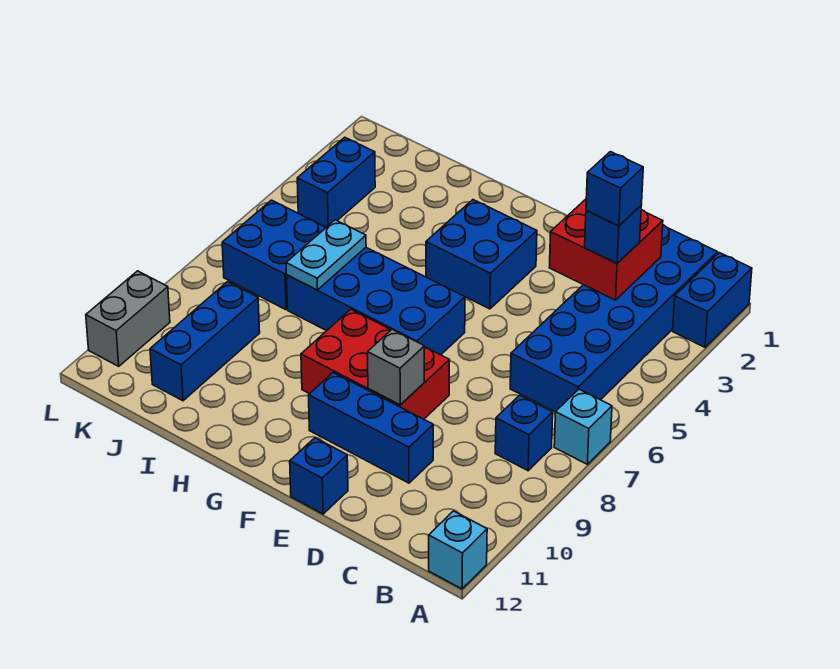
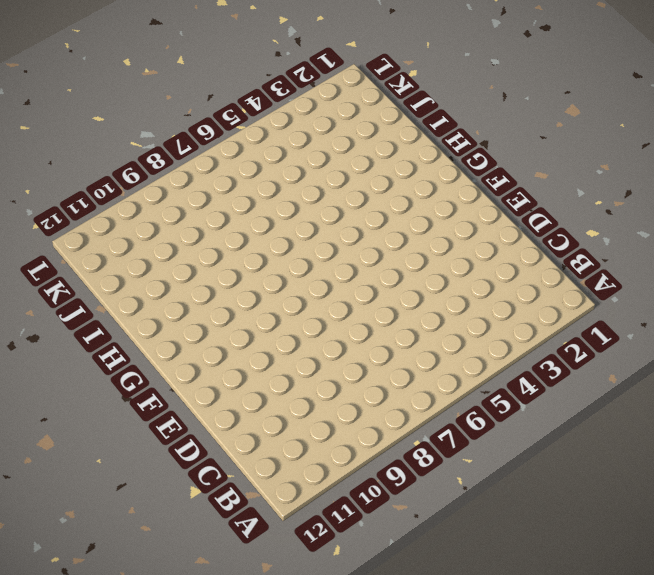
none -> blue 1x2 brick [673,253,752,347]
none -> cyan 1x1 brick [554,389,612,464]
none -> cyan 1x1 brick [429,511,487,589]

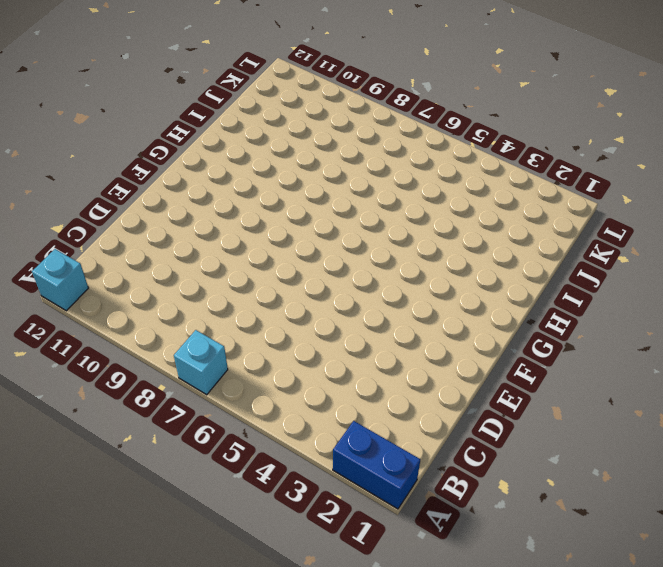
none -> blue 2x6 brick [510,225,718,412]
none -> blue 1x1 brick [495,395,553,471]
none -> blue 1x3 brick [309,372,433,483]

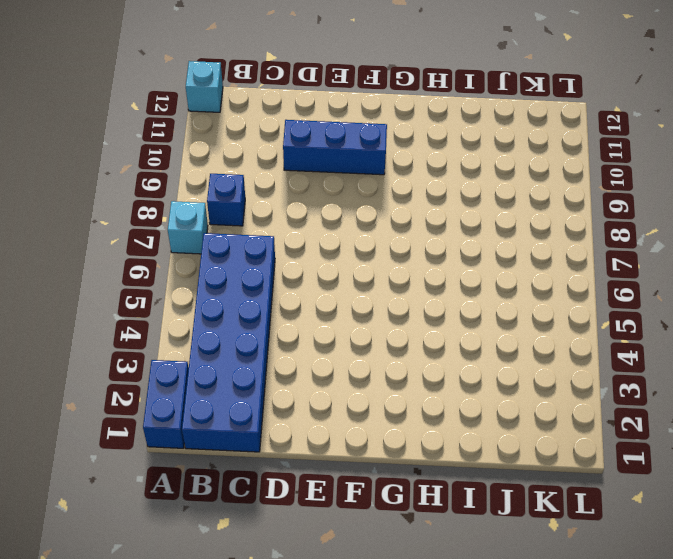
none -> red 2x3 brick [301,309,450,419]
none -> blue 1x1 brick [290,438,348,514]
none -> blue 2x2 brick [426,200,537,309]

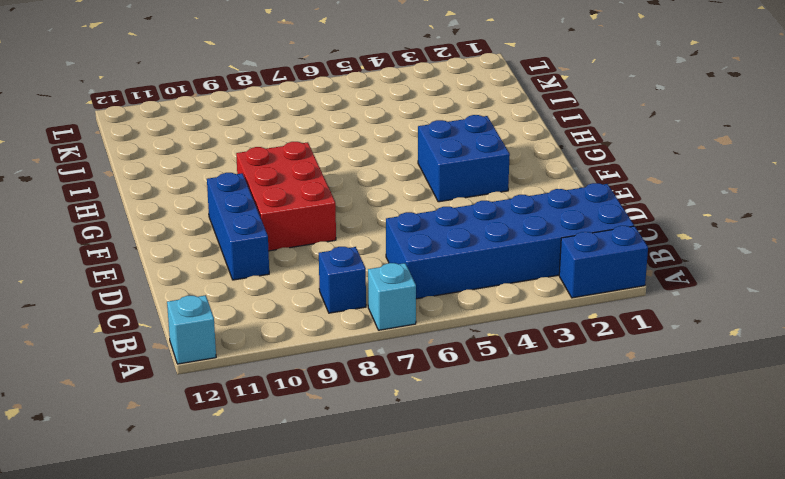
none -> blue 1x1 brick [290,438,348,514]
none -> blue 2x4 brick [287,248,465,355]
none -> blue 2x2 brick [222,200,326,310]

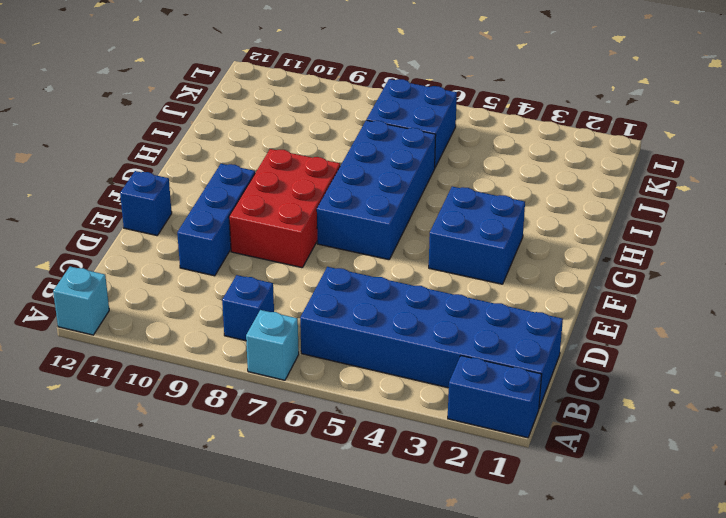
none -> blue 1x3 brick [150,282,260,401]
none -> blue 1x2 brick [297,137,375,227]
none -> grey 1x2 brick [86,271,170,366]

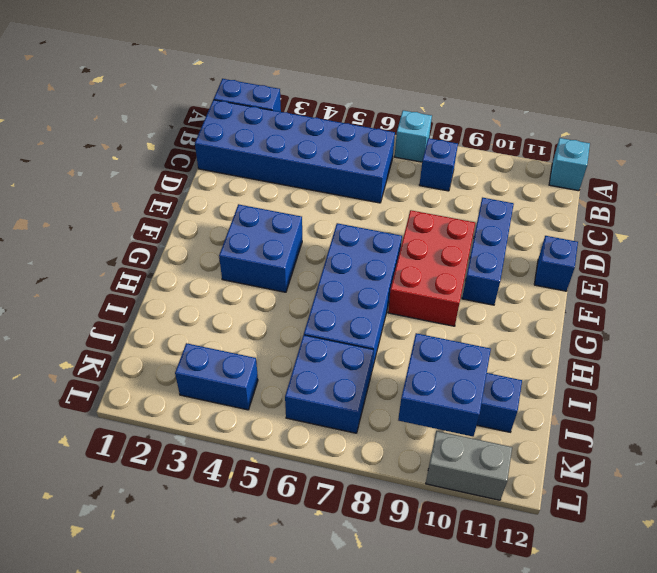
blue 2x2 brick [398,333,491,437] -> none
none -> red 2x2 brick [549,199,663,300]
none -> grey 1x1 brick [368,330,424,405]
none -> cyan 1x2 plate [286,220,366,290]

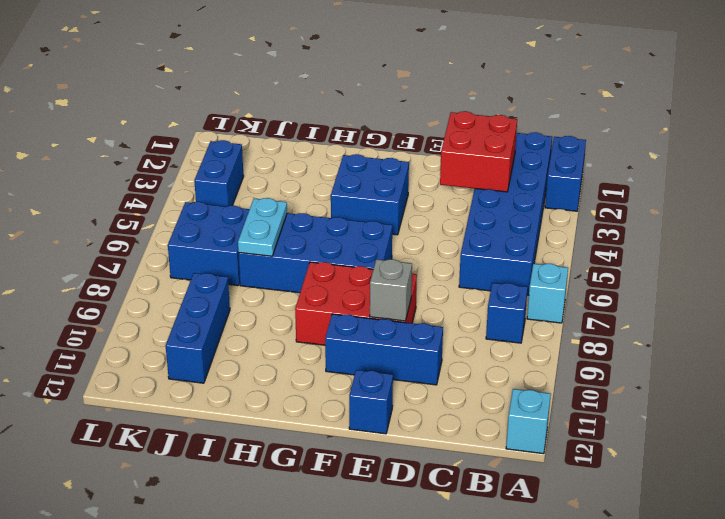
none -> grey 1x2 brick [86,271,170,366]
none -> blue 1x1 brick [585,206,641,263]
none -> blue 1x1 brick [586,152,643,226]

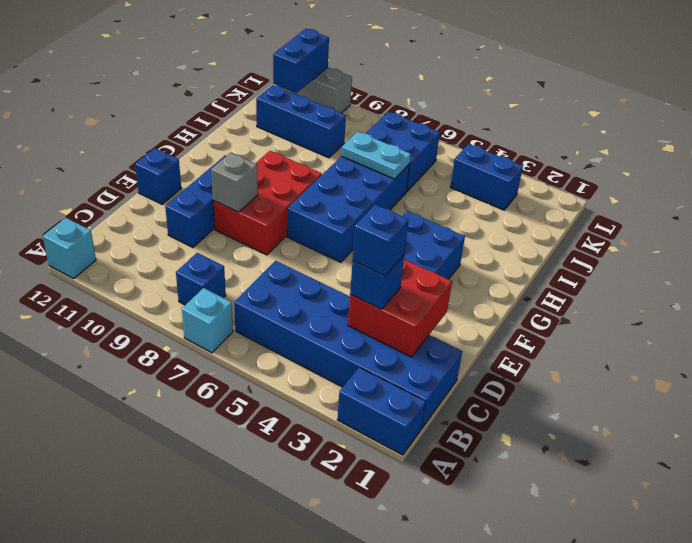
blue 1x2 brick [273,29,329,93] -> none

